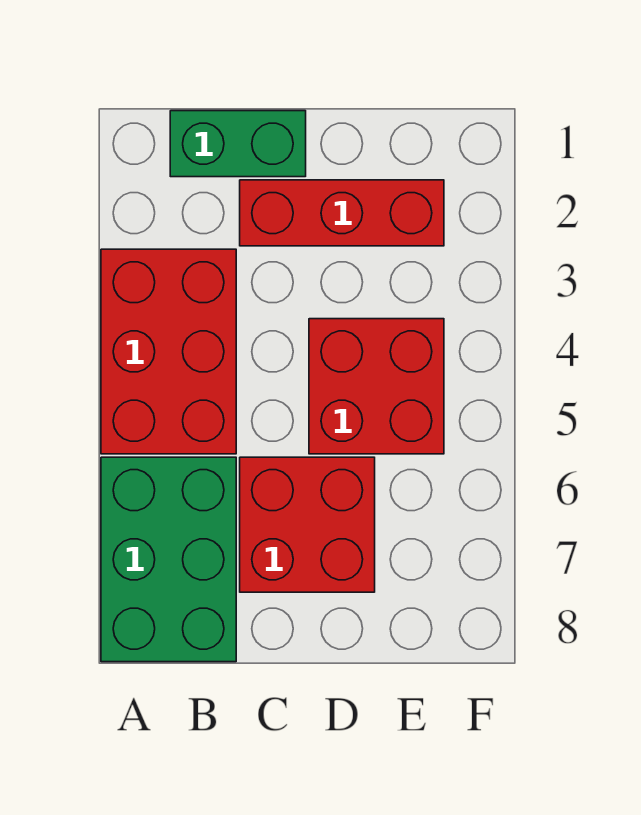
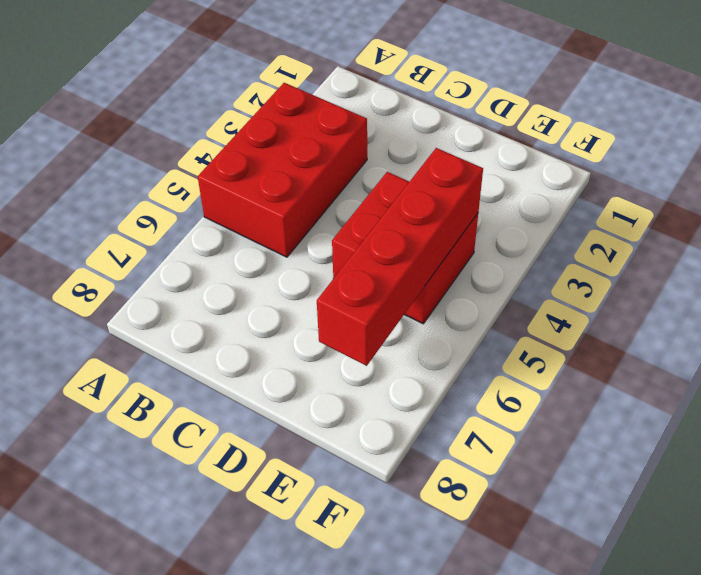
red 1x4 brick [317,148,483,366] -> none
none -> green 2x3 brick [101,457,236,662]
none -> green 1x2 brick [170,111,306,177]

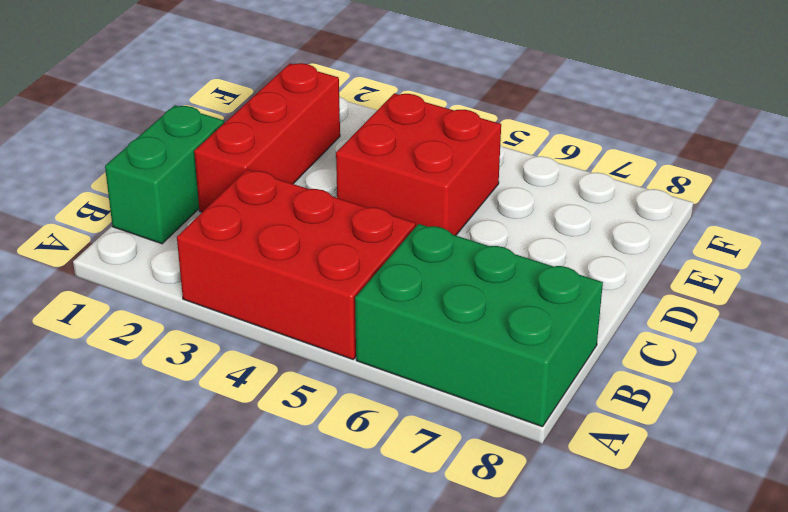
none -> red 2x2 brick [240,457,375,592]

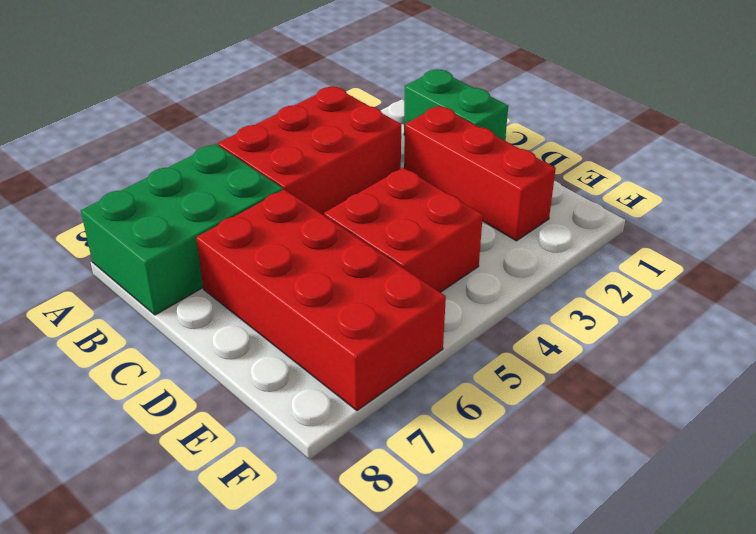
red 2x4 brick [196,189,446,411] -> red 2x2 brick [240,457,375,592]

